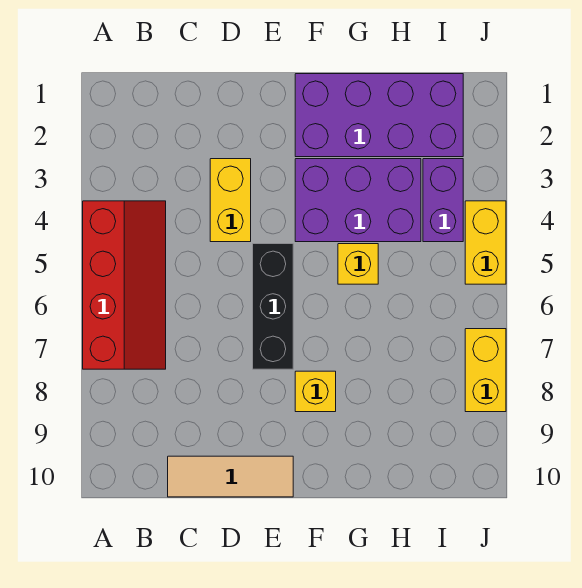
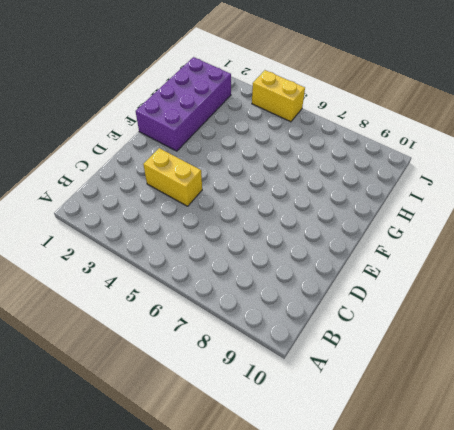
none -> red 2x4 slope [83,201,166,369]
none -> tan 1x3 tile [168,456,293,497]

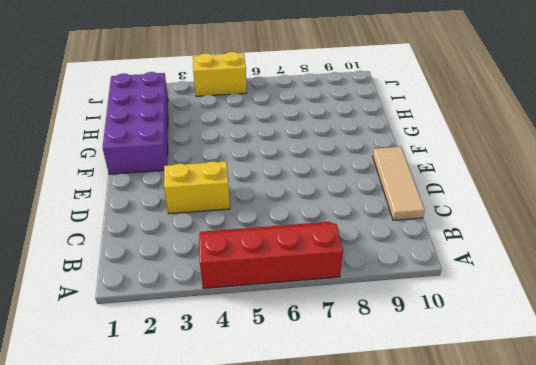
none -> black 1x3 brick [253,244,293,369]
none -> purple 2x3 brick [295,159,421,242]

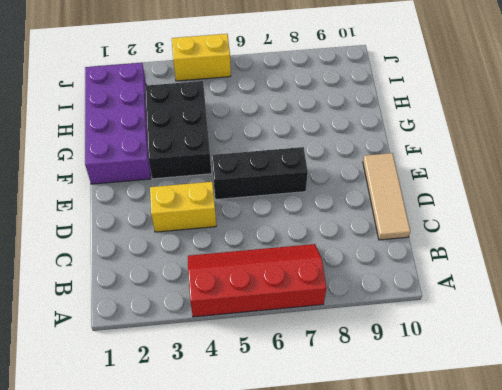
black 2x3 brick [145,81,211,179] -> purple 2x3 brick [295,159,421,242]
none -> yellow 1x1 brick [295,371,336,412]
none -> yellow 1x1 brick [338,244,378,284]

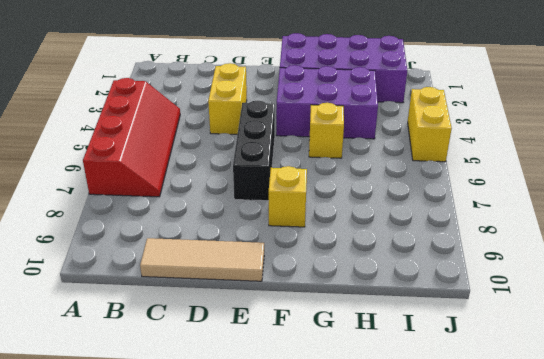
none -> purple 1x2 brick [423,159,463,242]
none -> yellow 1x2 brick [465,329,506,412]

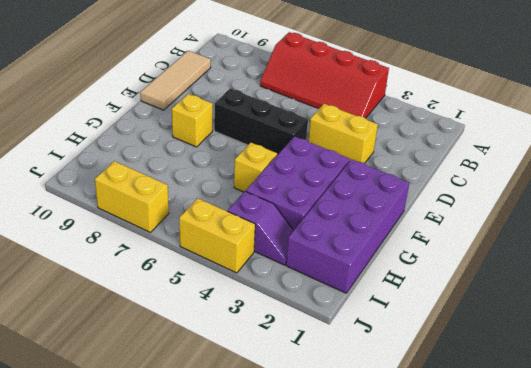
purple 1x2 slope [228,191,294,265] -> purple 1x2 brick [423,159,463,242]

